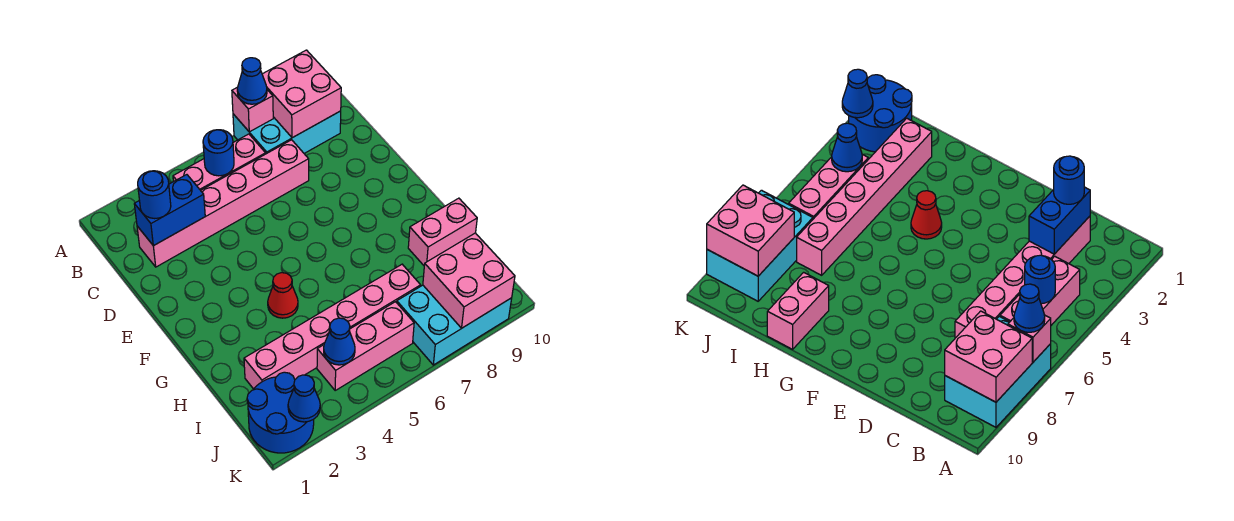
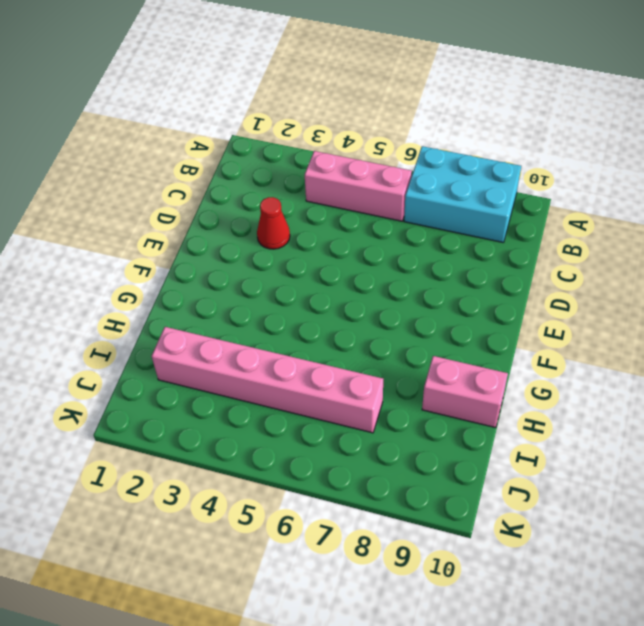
red 1x1 cone [257,197,290,249] -> red 1x1 cone moved to [268,273,298,318]
none -> pink 1x6 brick [137,140,309,267]
none -> blue 2x2 round brick [247,372,314,453]
none -> pink 1x3 brick [317,302,414,390]

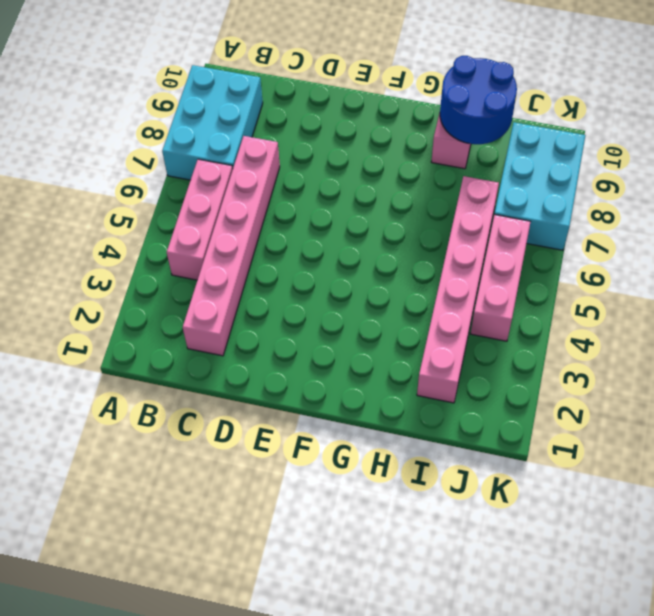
blue 2x2 round brick [440,56,517,144] -> blue 2x2 round brick moved to [247,372,314,453]
none -> red 1x1 cone [268,273,298,318]
none -> pink 1x1 brick [232,87,273,132]
none -> pink 2x2 brick [262,50,341,138]

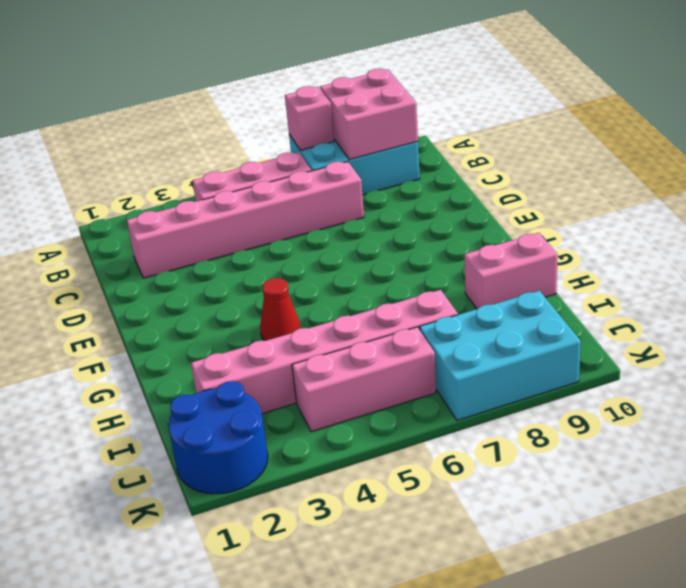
none -> blue 1x1 round brick [203,130,234,176]
none -> blue 1x2 brick [134,175,205,246]
none -> blue 1x1 cone [324,318,355,365]

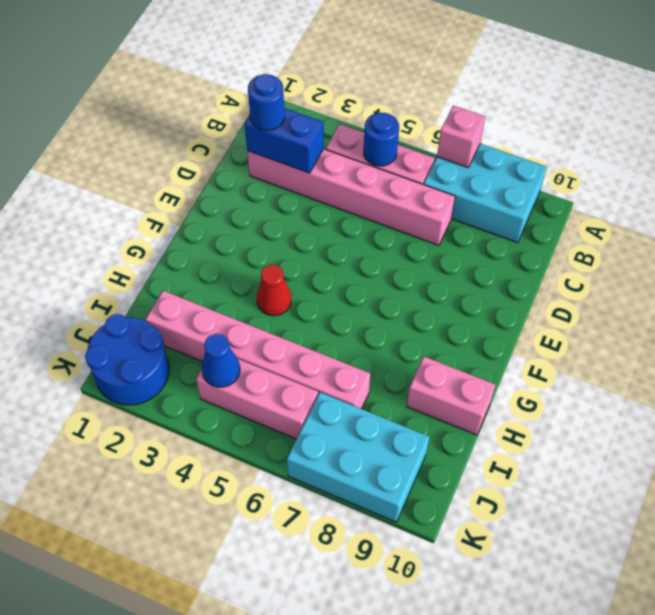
none -> pink 2x2 brick [262,50,341,138]
none -> pink 2x2 brick [423,233,515,328]
none -> blue 1x1 cone [288,375,320,422]

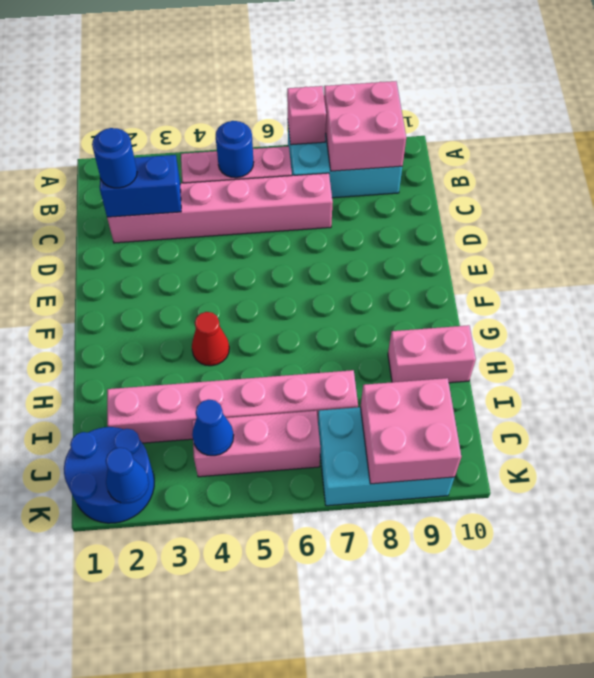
none -> blue 1x1 cone [237,58,267,104]

